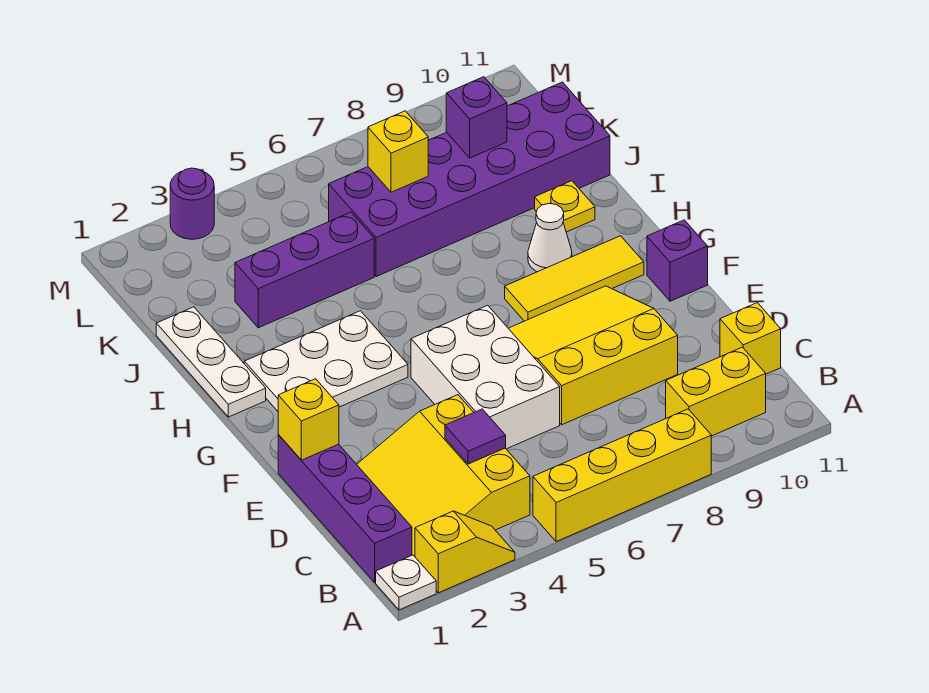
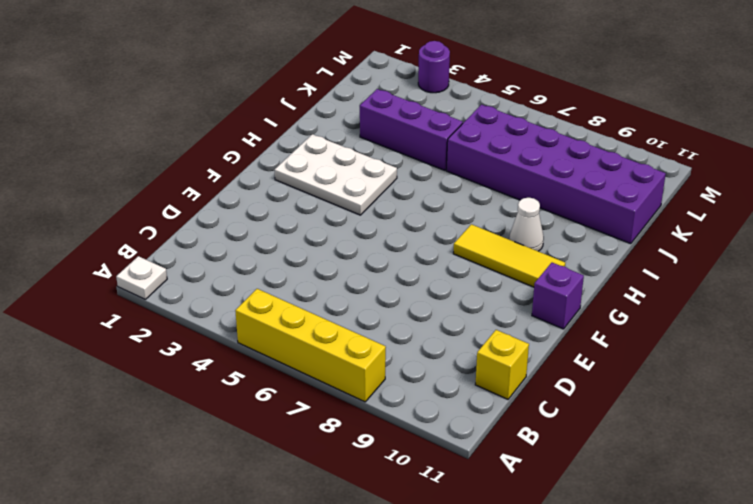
none -> yellow 1x2 slope [415,511,515,593]
none -> purple 1x4 brick [278,435,412,582]
none -> yellow 3x3 slope [357,395,530,556]

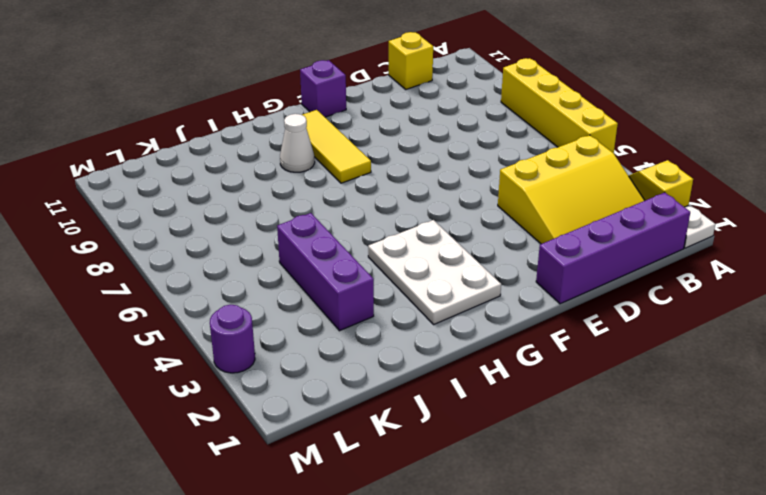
none -> yellow 1x2 brick [666,347,766,436]
none -> white 2x3 brick [411,305,560,449]
none -> yellow 3x3 slope [508,286,678,425]

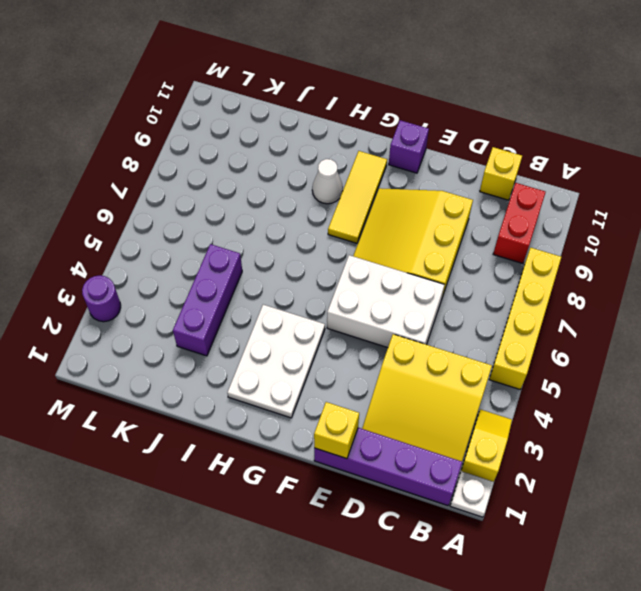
red 1x2 brick [493,183,546,263] -> yellow 1x2 brick [666,347,766,436]
none -> white 1x3 plate [156,307,266,417]
none -> yellow 1x1 plate [535,181,595,232]
none -> purple 2x6 brick [329,82,610,277]

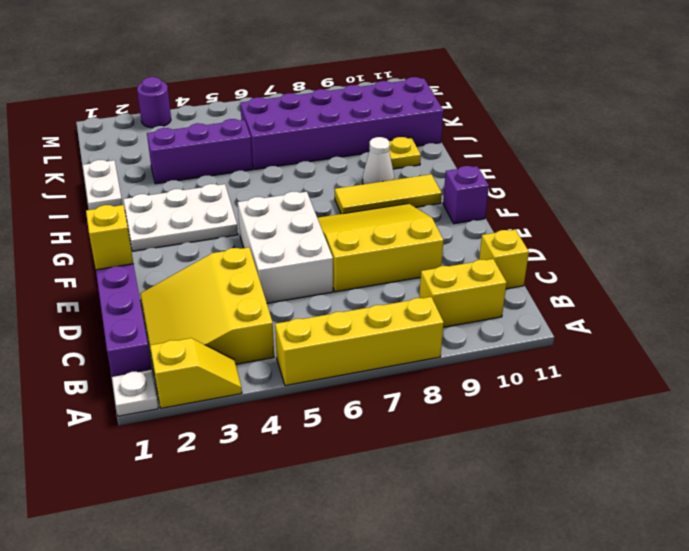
white 1x2 plate [83,160,122,210] -> white 1x3 plate [156,307,266,417]
none -> purple 1x1 tile [445,409,506,464]
none -> yellow 1x1 brick [368,111,428,192]
none -> purple 1x1 brick [446,77,507,158]

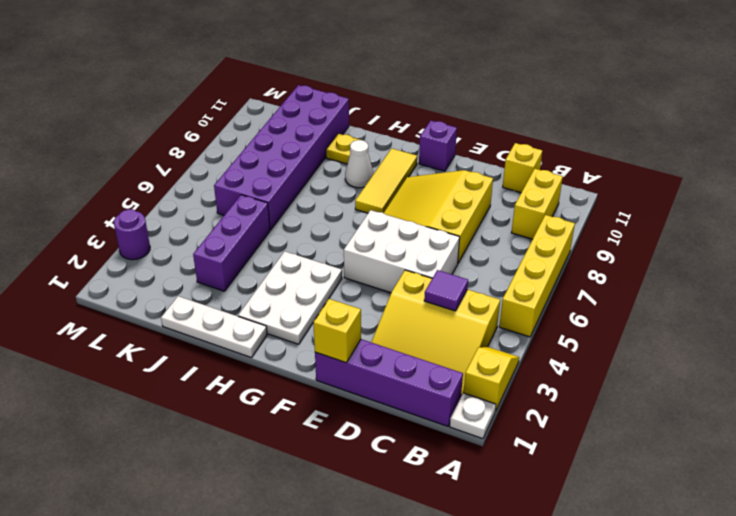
none -> yellow 1x1 brick [368,111,428,192]
none -> purple 1x1 brick [446,77,507,158]

